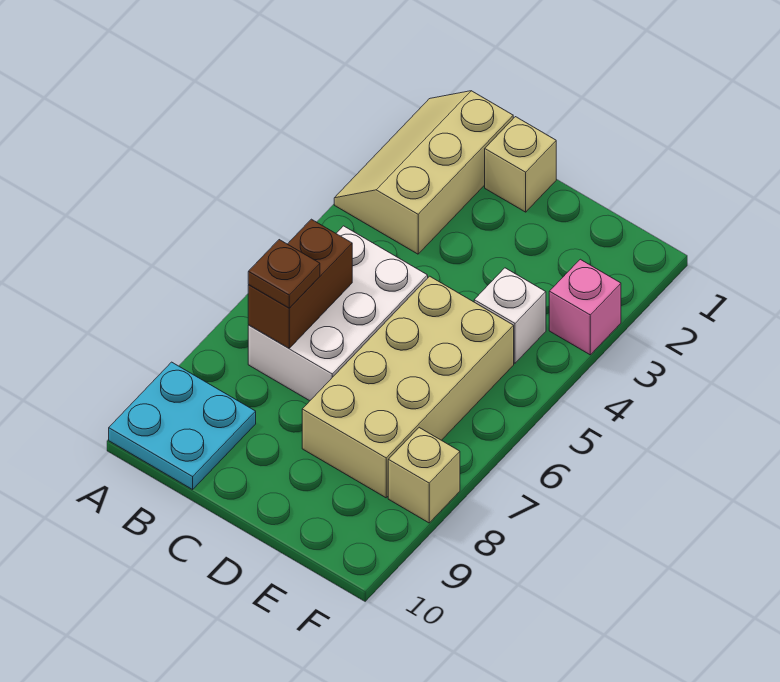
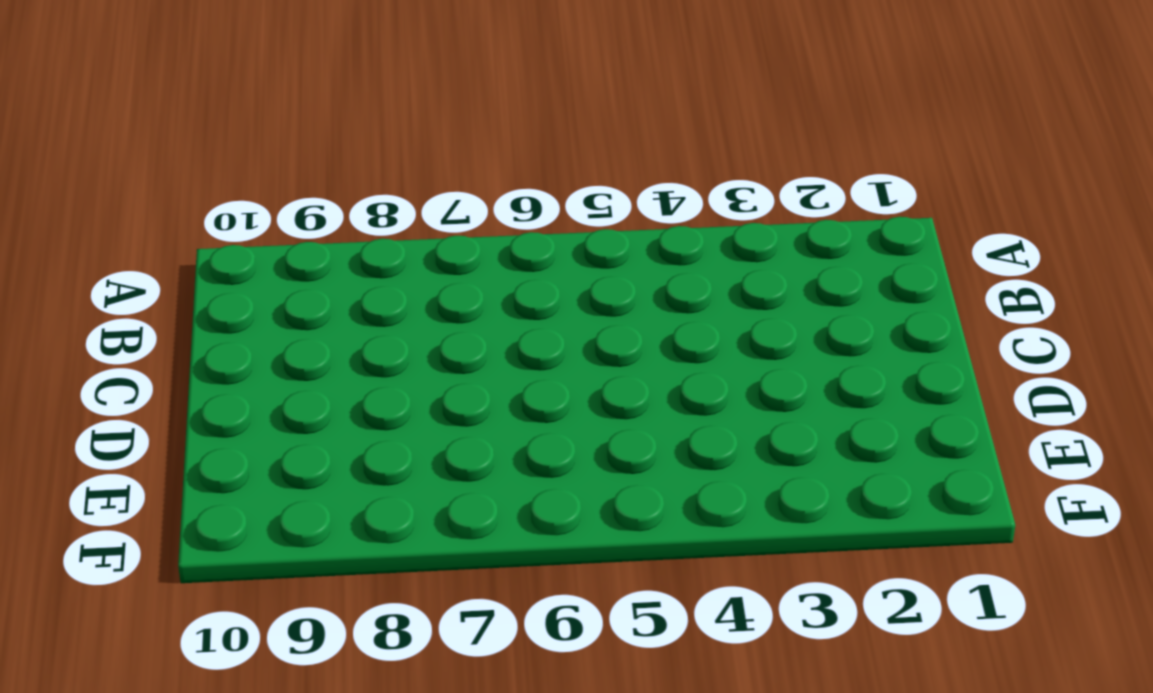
none -> tan 2x3 slope [334,91,513,254]
none -> cyan 2x2 plate [109,362,256,489]

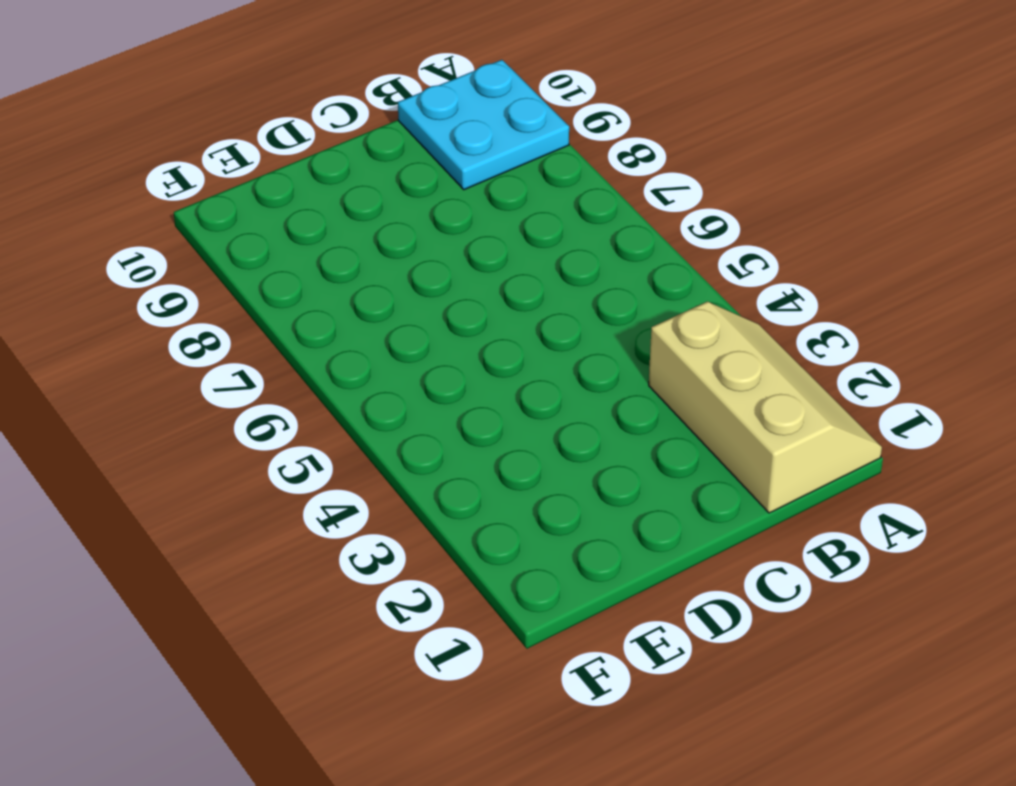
none -> white 2x3 brick [248,226,428,401]
none -> tan 1x1 brick [485,117,556,212]

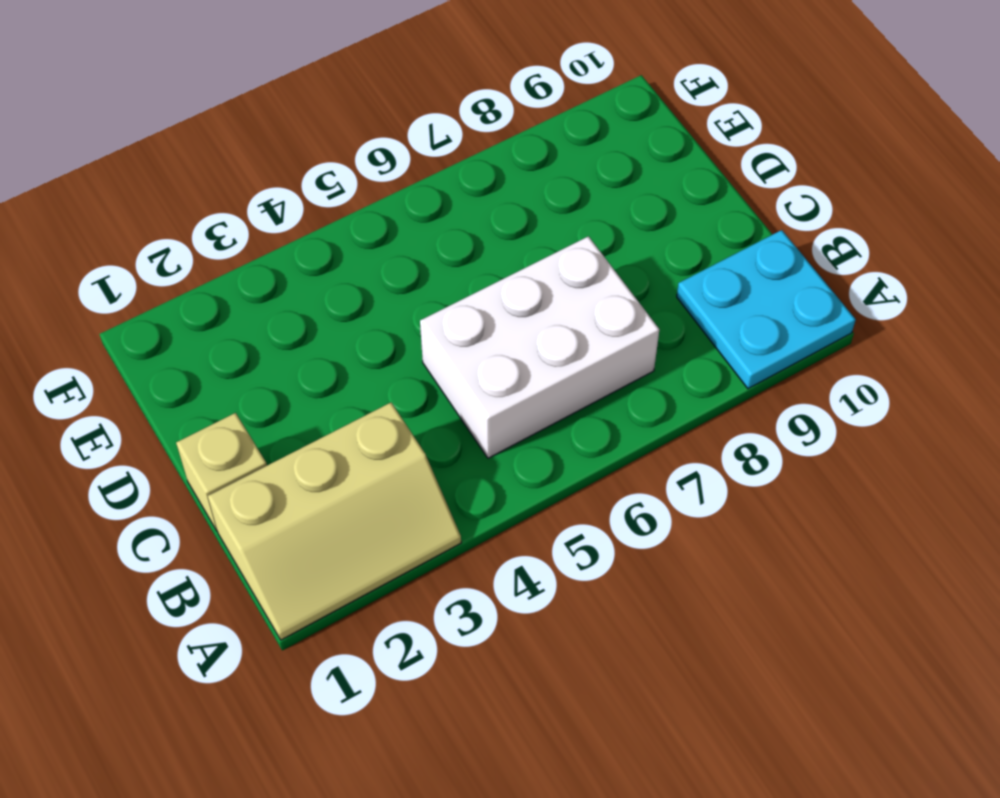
none -> tan 2x4 brick [302,276,514,498]
none -> white 1x1 brick [474,268,546,363]

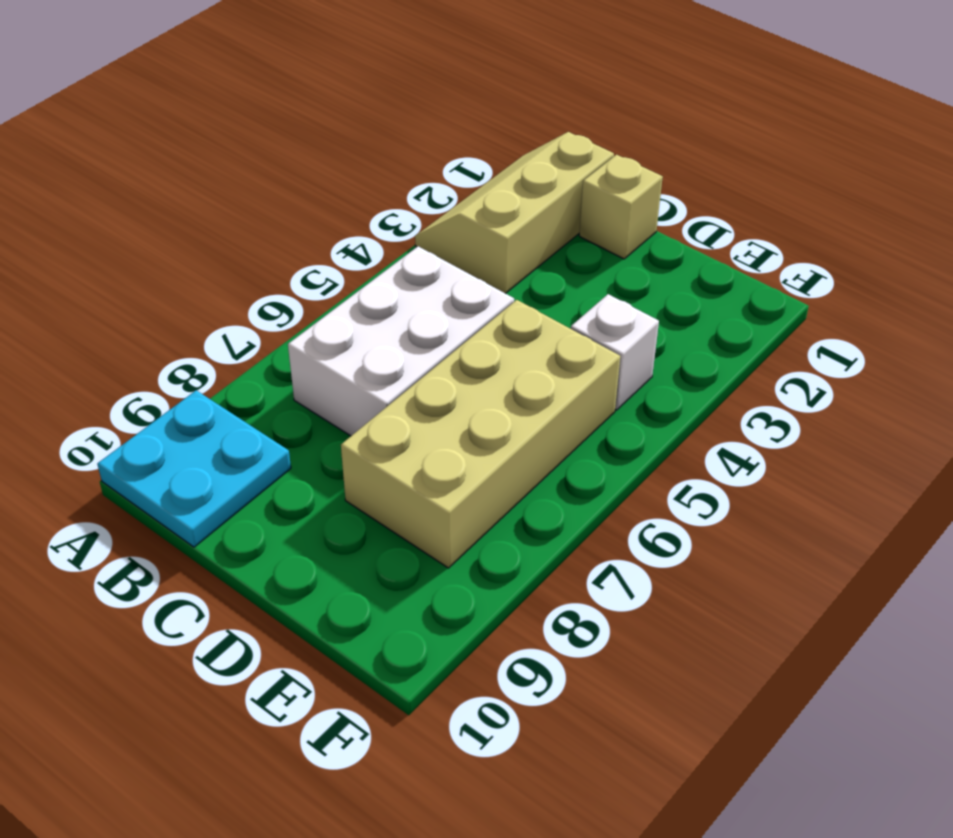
none -> pink 1x1 brick [549,259,621,355]
none -> tan 1x1 brick [388,428,460,523]

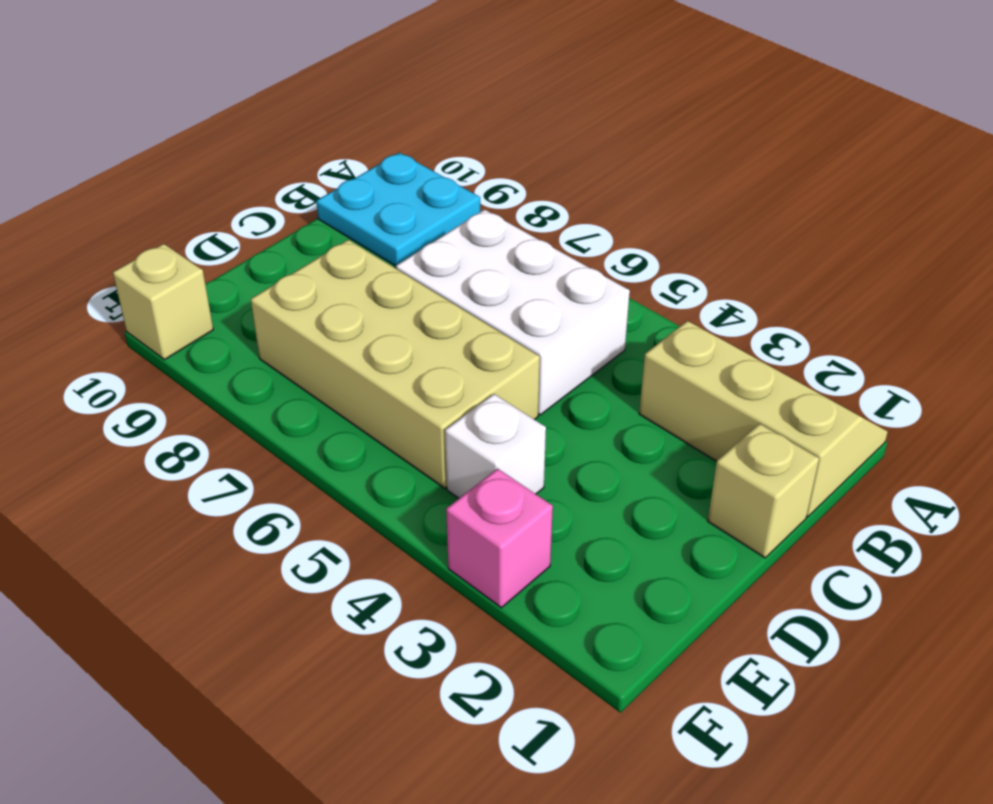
tan 1x1 brick [113,244,213,360] -> tan 1x1 brick moved to [388,428,460,523]
none -> brown 1x2 brick [248,219,352,348]
none -> brown 1x1 plate [248,240,320,308]

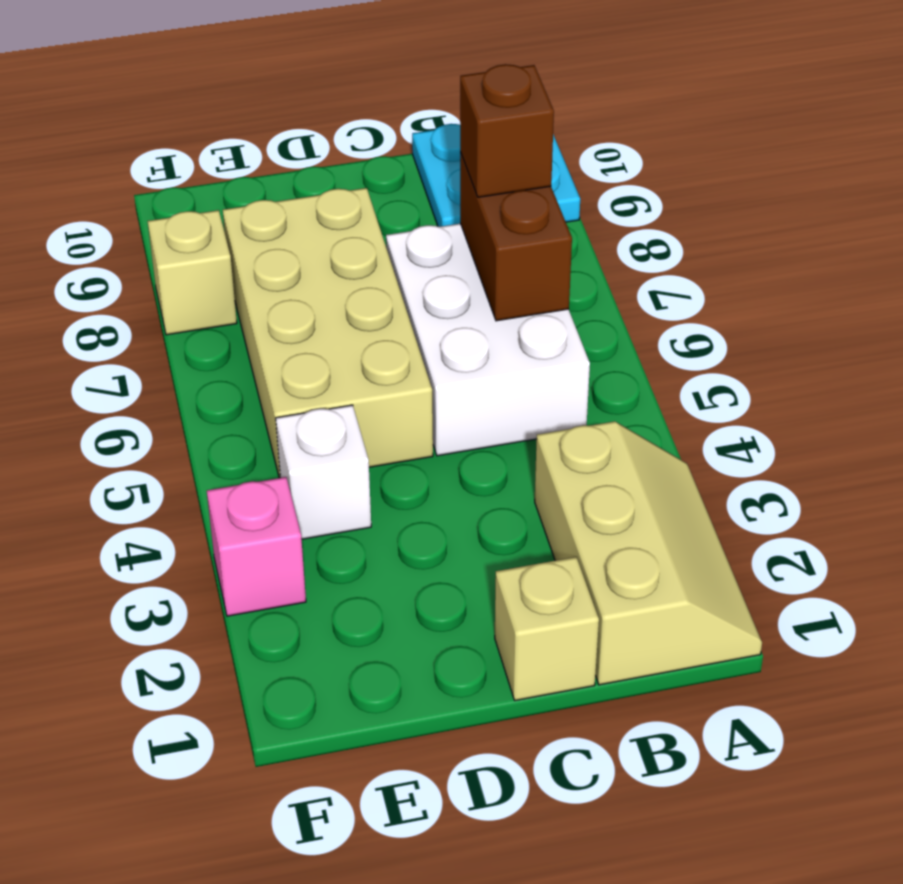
brown 1x1 brick [460,64,554,197] -> brown 1x1 plate [248,240,320,308]

